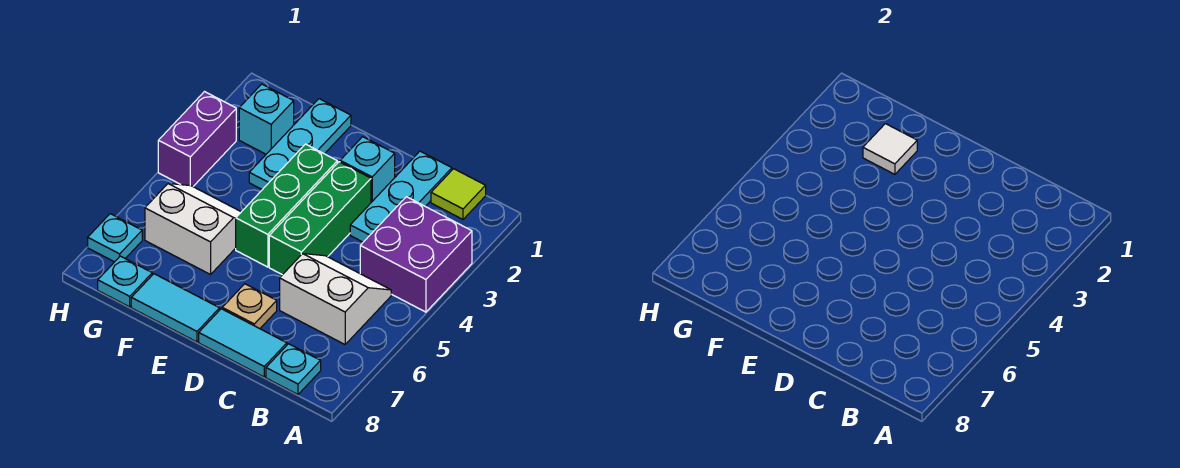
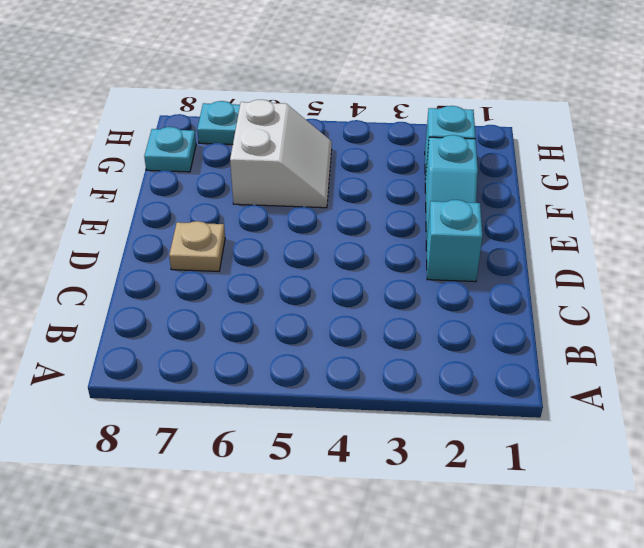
cyan 1x2 slope [425,135,478,243] -> cyan 1x3 plate [249,99,351,190]
none -> purple 2x2 brick [360,197,472,312]
none -> lime 1x1 tile [431,169,486,219]
none -> white 2x2 slope [280,254,391,344]

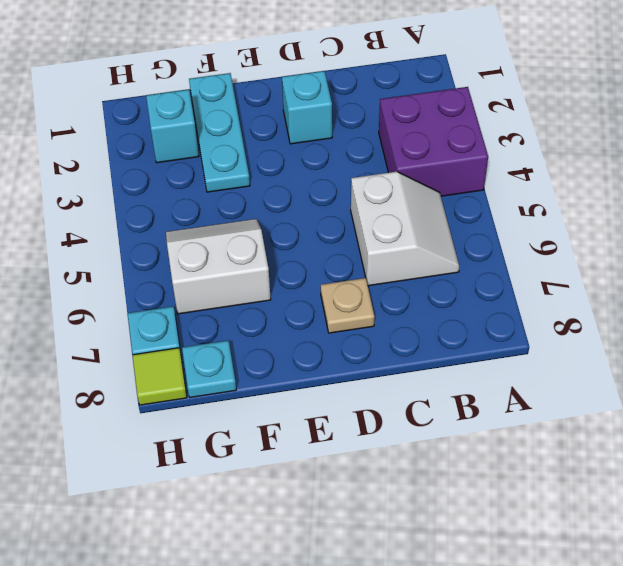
white 2x2 slope [351,172,459,286] -> white 2x2 slope turned to [280,254,391,344]
lime 1x1 tile [133,348,187,405] -> lime 1x1 tile moved to [431,169,486,219]
none -> cyan 1x1 plate [266,344,321,395]
none -> cyan 1x3 plate [350,151,452,242]
none -> cyan 1x2 tile [199,309,287,377]

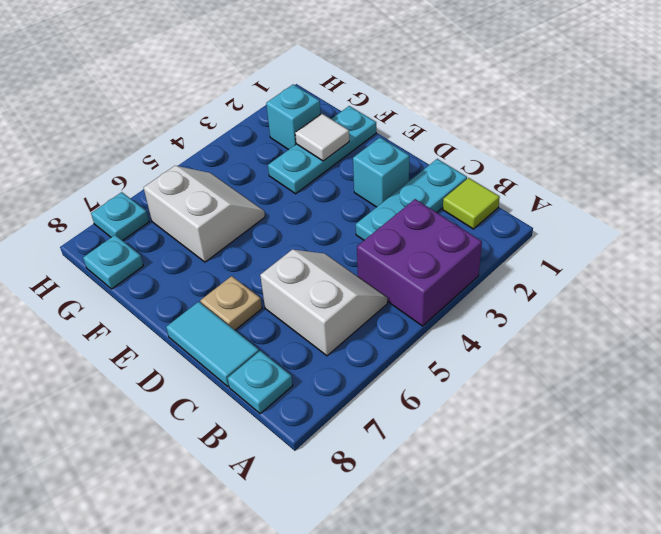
none -> green 1x3 brick [269,162,371,275]
none -> green 1x3 brick [236,144,337,267]
none -> cyan 1x2 tile [131,274,220,342]

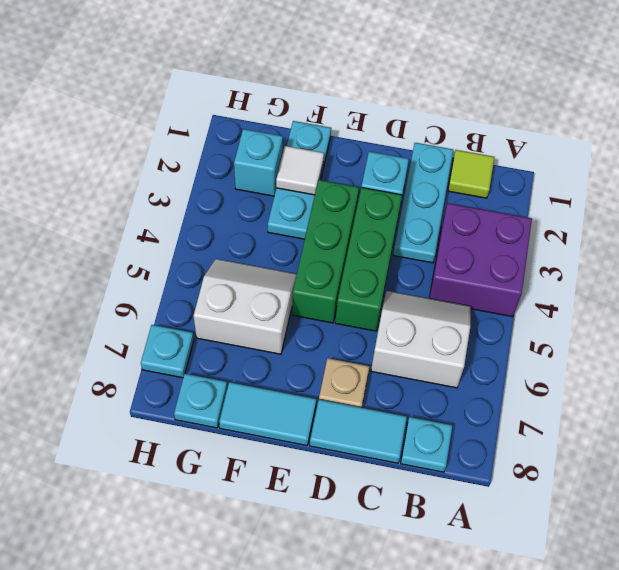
none -> purple 1x2 brick [158,92,236,186]

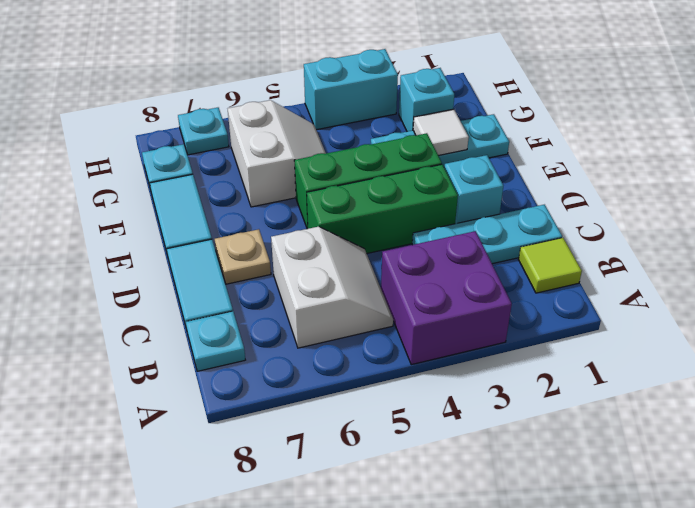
cyan 1x2 brick [304,49,398,130] -> purple 1x2 brick [158,92,236,186]

